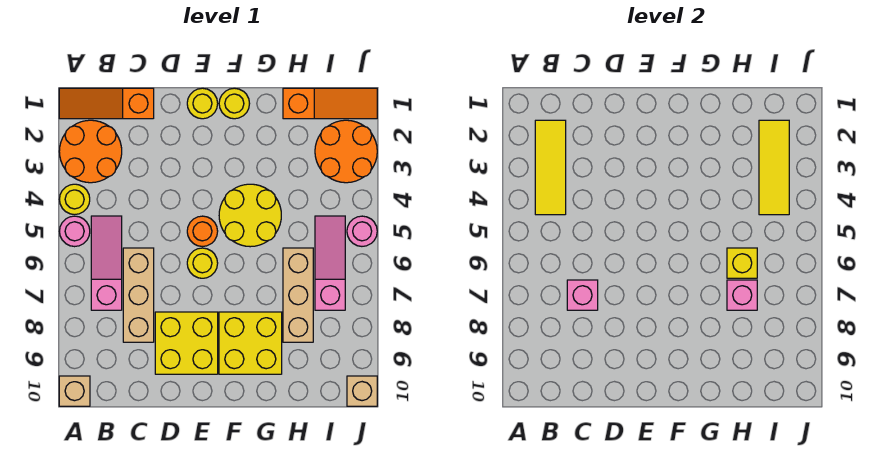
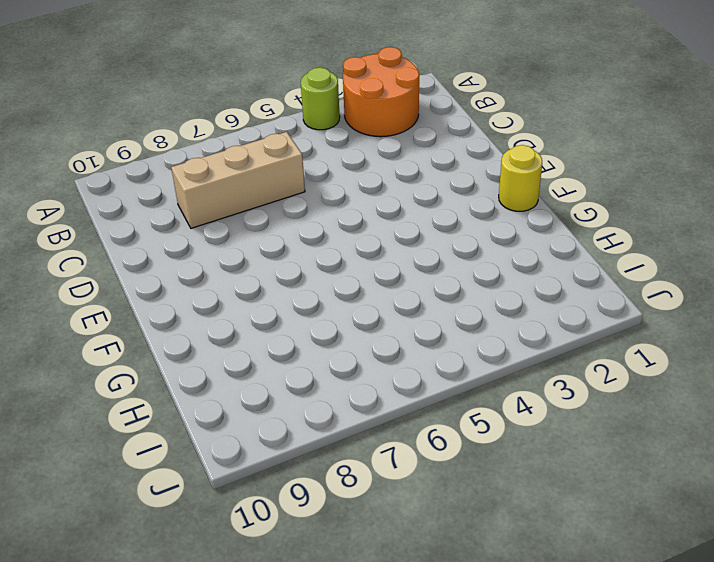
lime 1x1 round brick [301,67,340,130] -> yellow 1x1 round brick [59,184,90,215]
none -> orange 1x3 slope [59,88,154,119]
none -> pink 1x1 round brick [59,216,90,247]
none -> tan 1x1 brick [59,376,90,406]

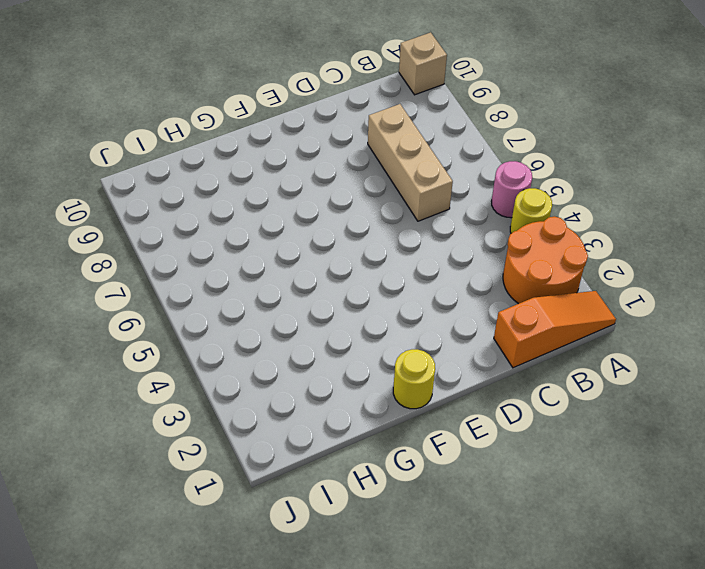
none -> pink 1x3 slope [91,216,122,310]
none -> yellow 2x2 brick [155,312,218,374]
none -> yellow 1x1 round brick [187,88,218,119]

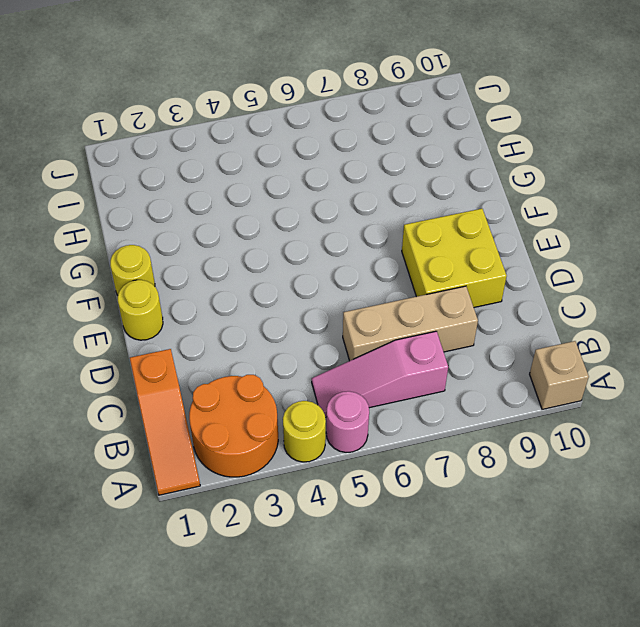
none -> orange 1x1 round brick [187,216,218,247]
none -> yellow 1x1 round brick [187,248,218,278]
none -> yellow 2x2 round brick [219,184,281,247]

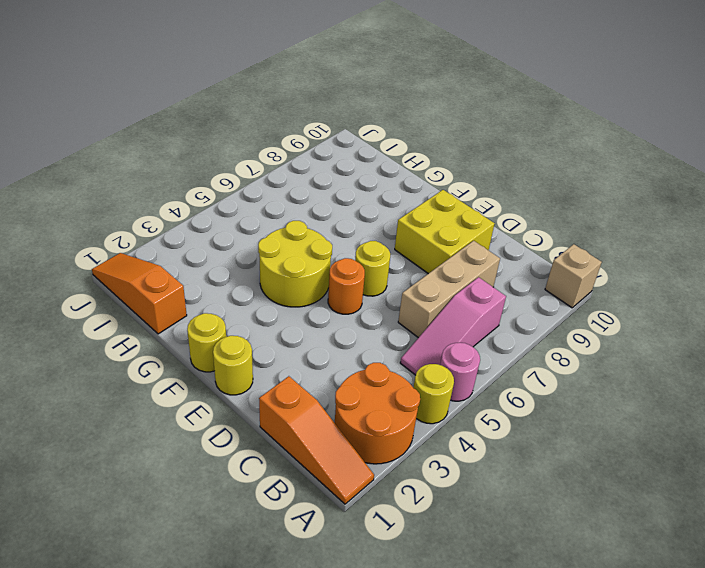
none -> yellow 2x2 brick [219,312,282,374]
none -> tan 1x3 brick [283,248,313,342]
none -> orange 2x2 round brick [315,120,377,183]

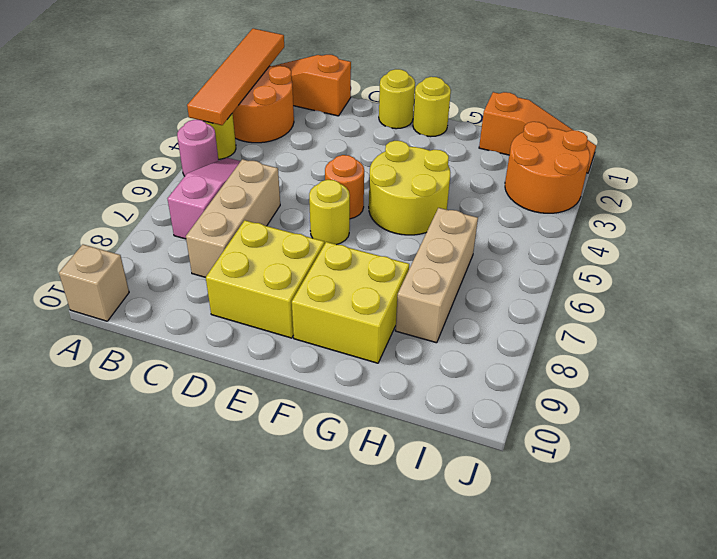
orange 1x4 tile [187,29,284,125] -> none
none -> pink 1x3 slope [315,216,345,310]
none -> pink 1x1 round brick [347,216,377,246]
none -> tan 1x1 brick [347,376,377,406]

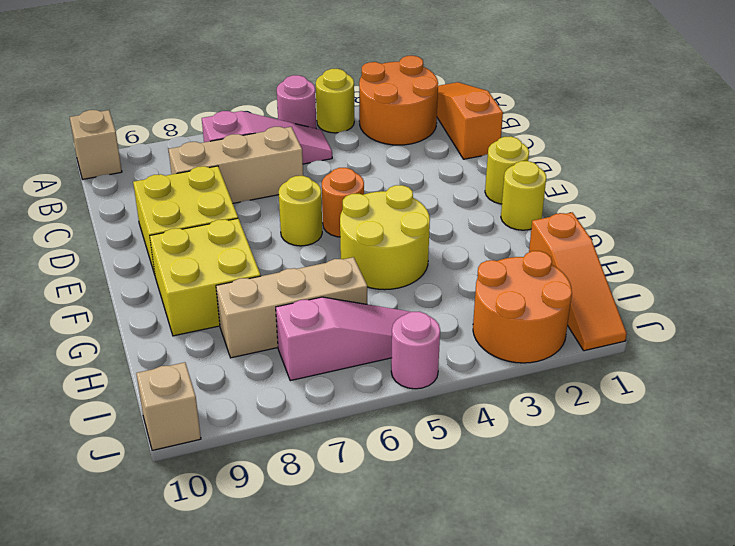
none -> yellow 1x3 tile [535,120,566,215]
none -> pink 1x1 brick [567,280,598,310]
none -> yellow 1x1 brick [727,248,757,278]

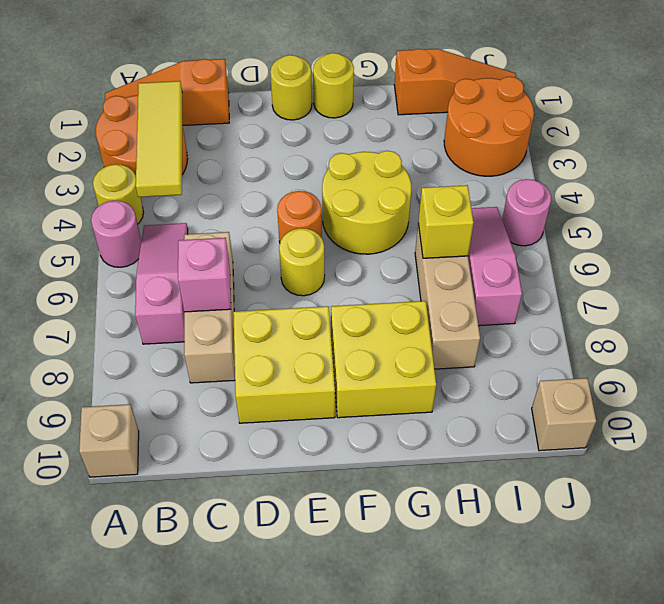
none -> pink 1x1 brick [727,280,757,310]
none -> yellow 1x3 tile [759,120,789,215]

